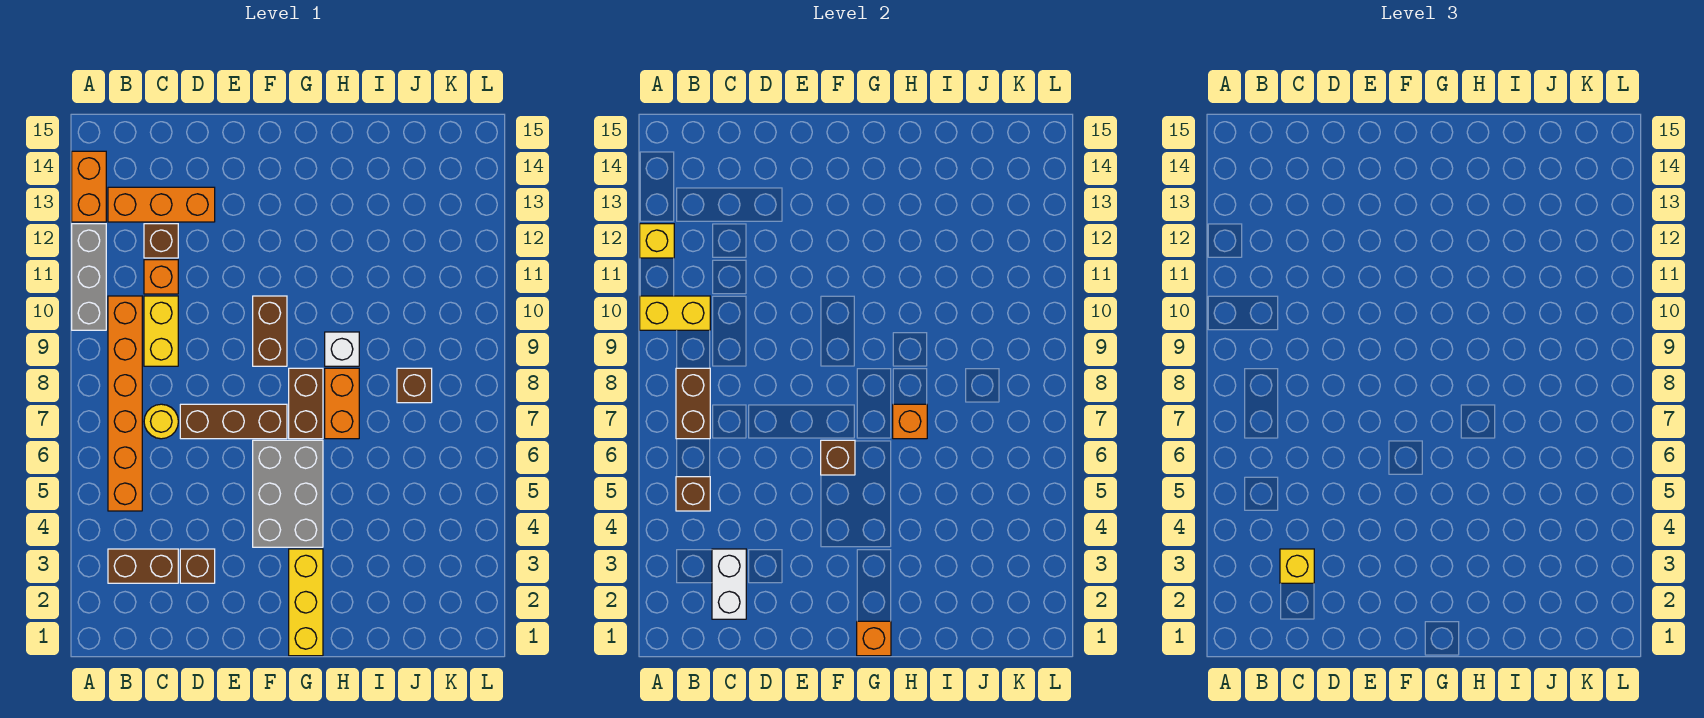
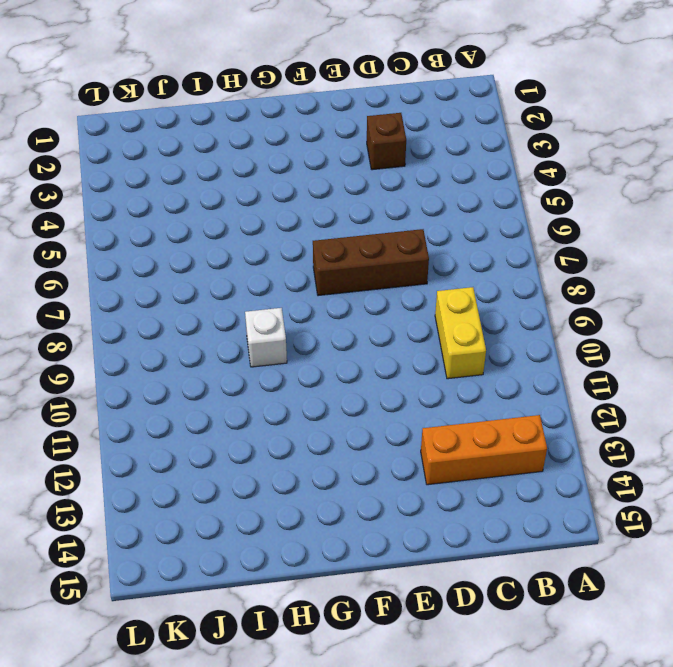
none -> grey 1x3 brick [72,224,106,330]
none -> orange 1x2 brick [72,151,106,222]
none -> brown 1x2 brick [108,549,178,583]

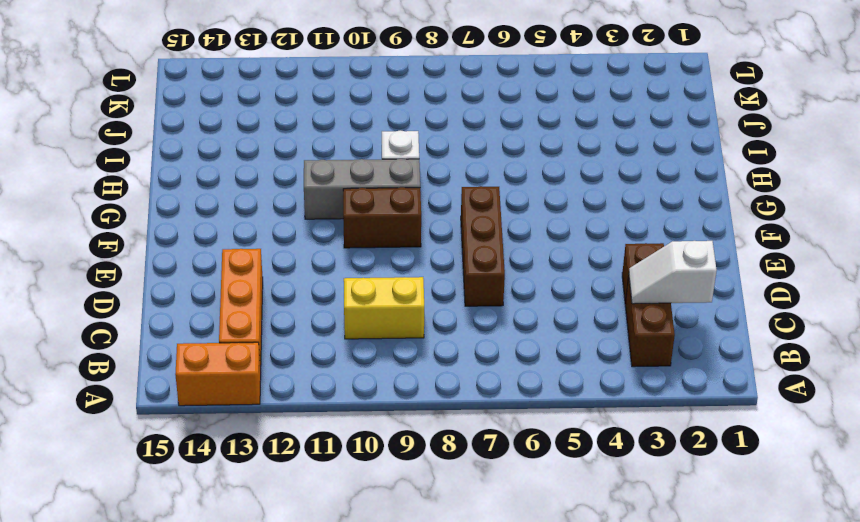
white 1x2 slope [629,241,717,304] -> white 1x2 brick [712,549,746,619]
grey 1x3 brick [304,159,420,219] -> grey 1x3 brick moved to [72,224,106,330]
none -> orange 1x6 brick [108,296,142,511]
none -> yellow 1x1 round brick [144,404,178,439]
none -> orange 1x1 brick [144,260,178,294]

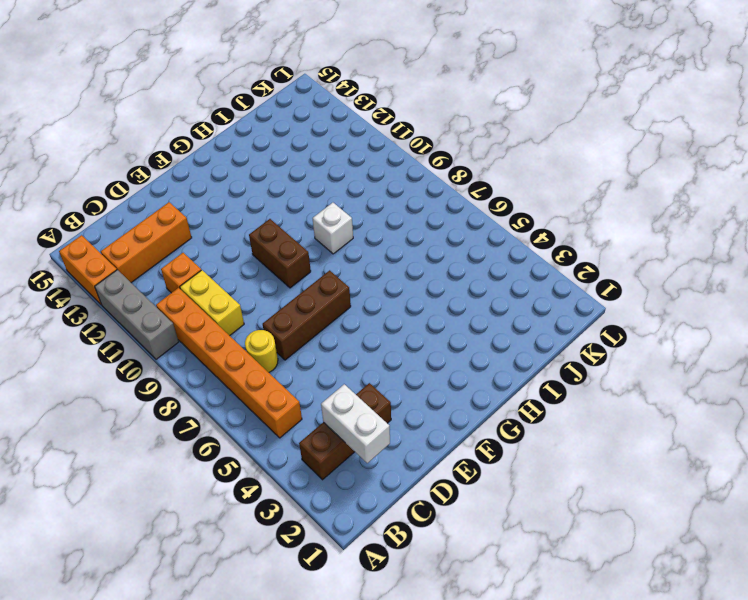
none -> brown 1x1 brick [144,224,178,258]
none -> grey 2x3 brick [253,440,323,547]
none -> yellow 1x3 brick [289,549,323,656]

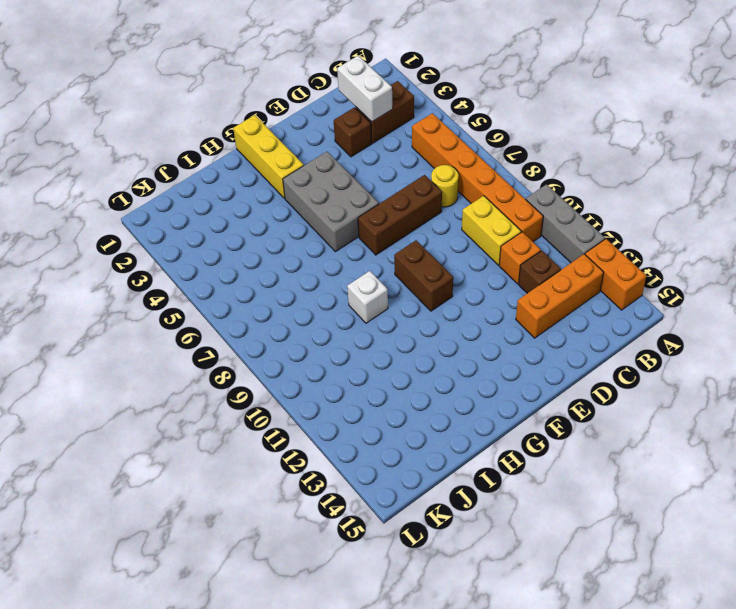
none -> brown 1x2 brick [289,368,323,439]
none -> orange 1x2 brick [325,368,359,439]
none -> brown 1x1 brick [397,368,432,403]

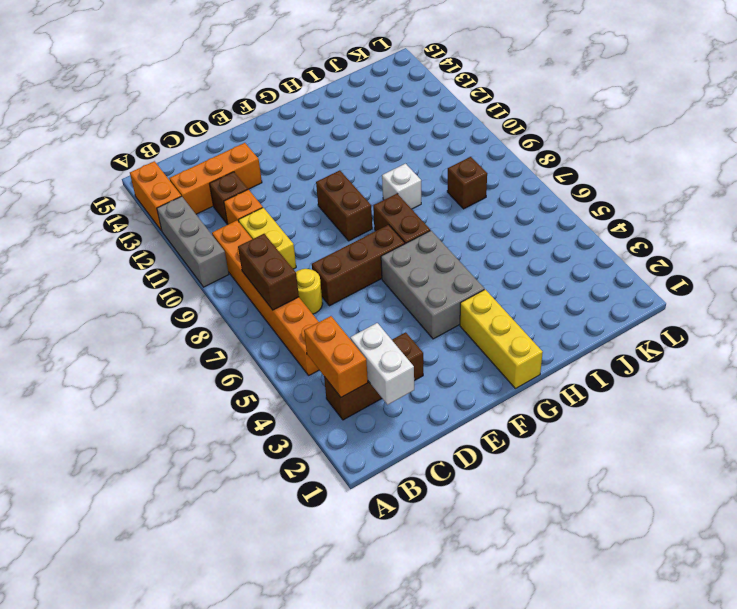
orange 1x2 brick [304,316,368,397] -> orange 1x2 brick moved to [325,368,359,439]
none -> yellow 1x2 brick [640,296,710,330]
none -> yellow 1x1 brick [640,224,674,258]
none -> brown 1x1 brick [676,477,710,511]

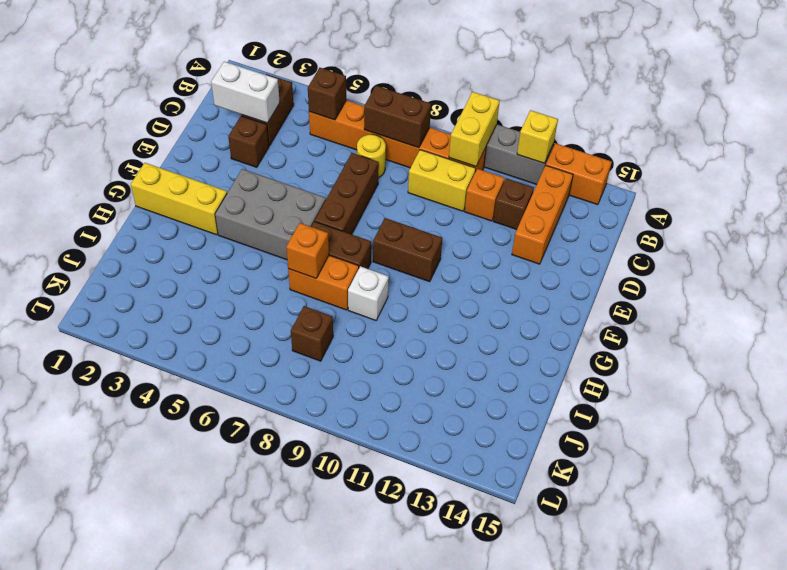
none -> brown 1x1 brick [821,440,855,475]
none -> orange 1x1 brick [857,621,891,656]
none -> yellow 1x1 brick [1280,549,1314,583]

